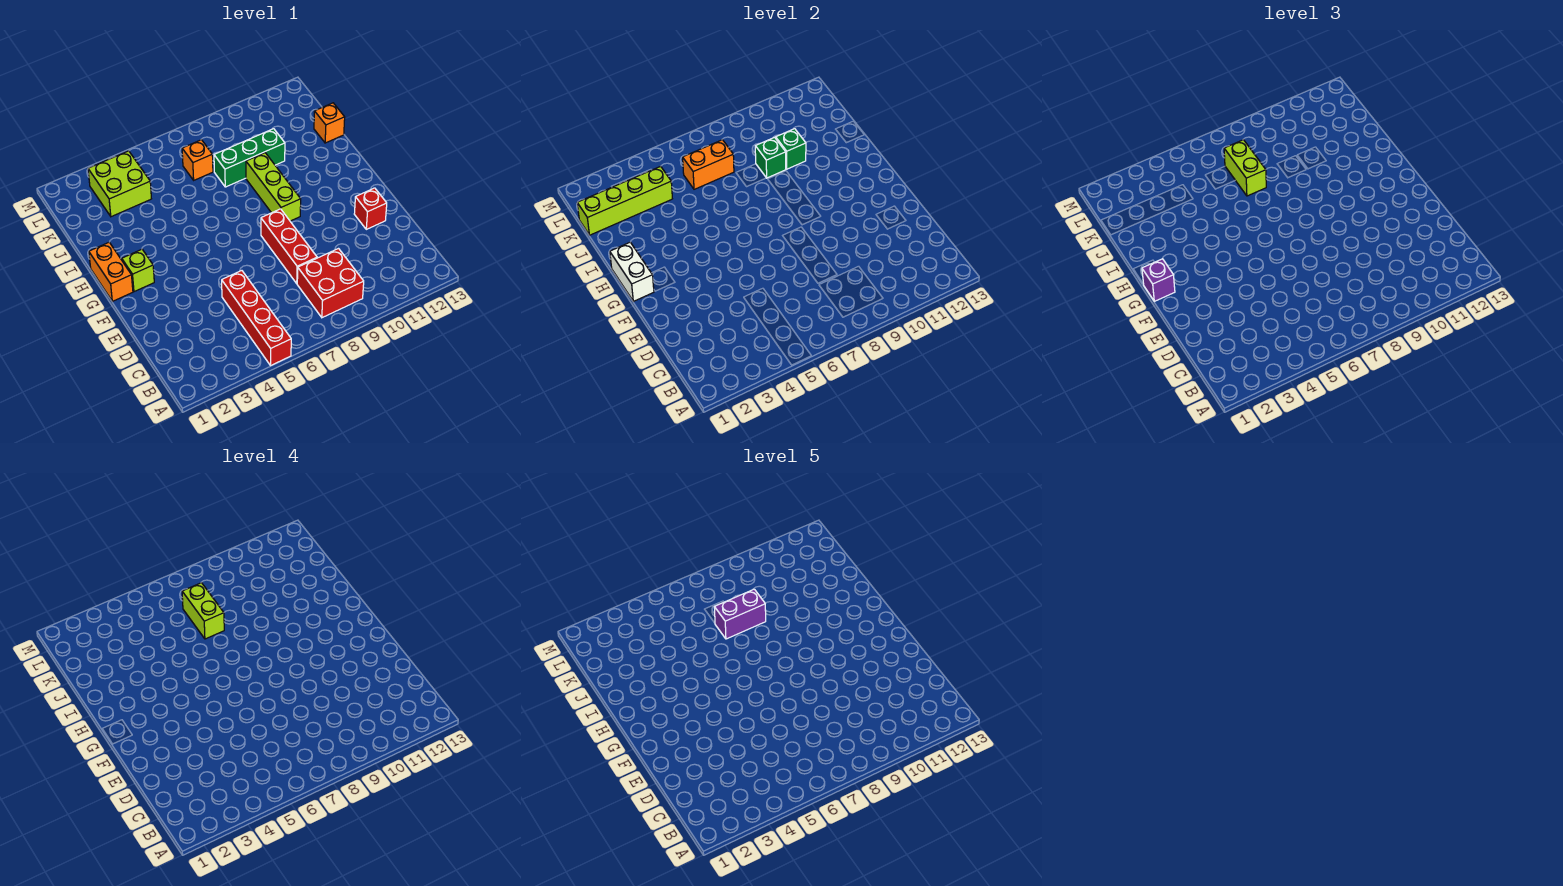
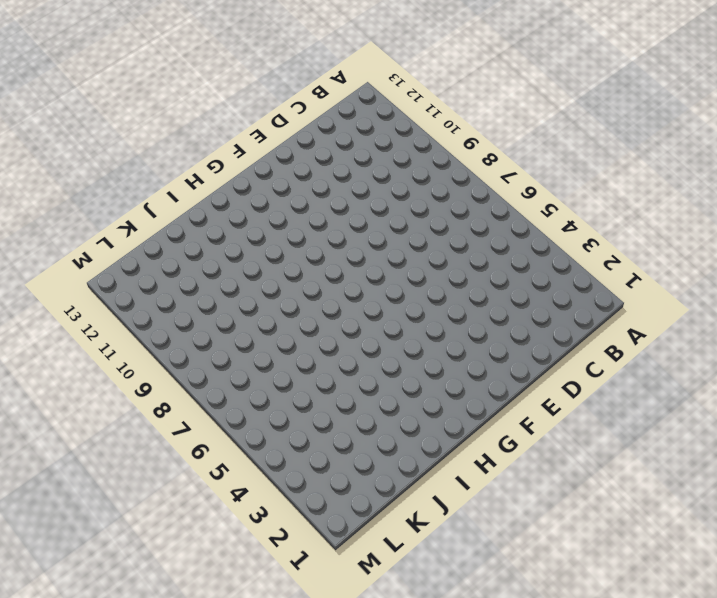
none -> red 1x4 brick [222,271,291,366]
none -> red 2x2 brick [297,249,364,318]
none -> red 1x3 brick [261,209,317,284]

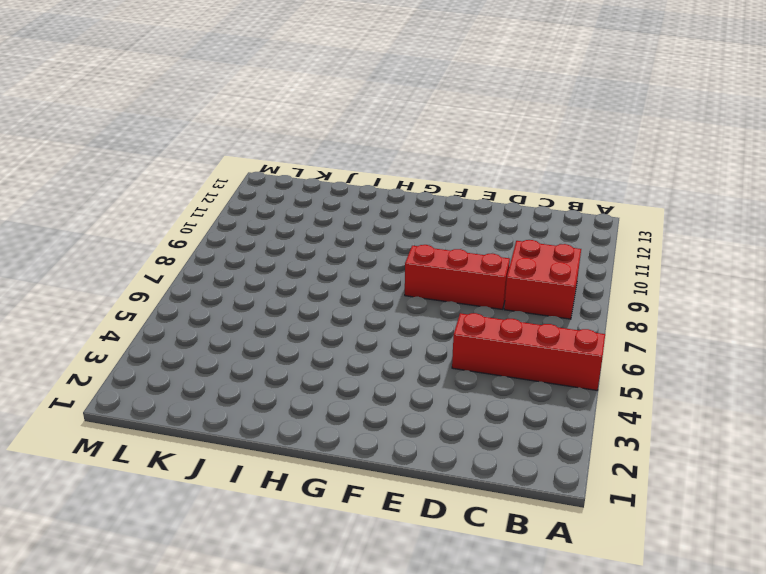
none -> red 1x1 brick [354,188,387,229]
none -> orange 1x2 brick [89,242,133,301]
none -> lime 1x1 brick [122,249,154,292]

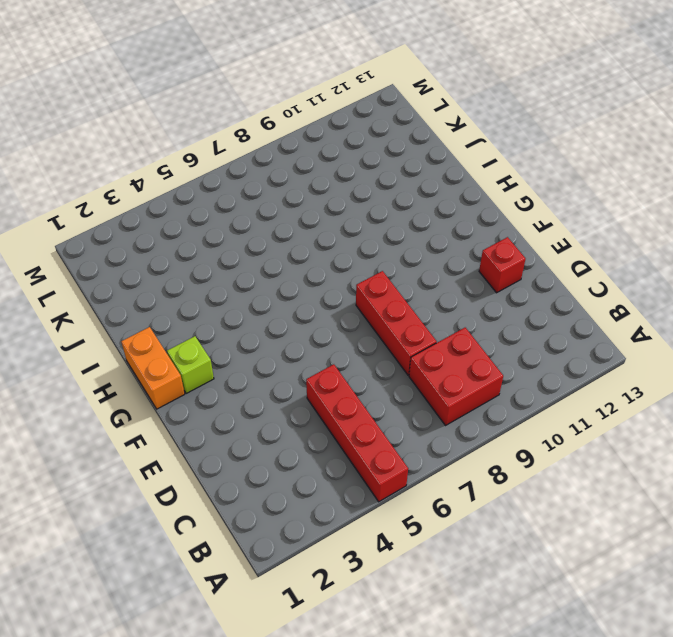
none -> lime 1x3 brick [246,153,301,221]
none -> green 1x3 brick [214,129,285,187]
none -> orange 1x1 brick [314,103,345,143]

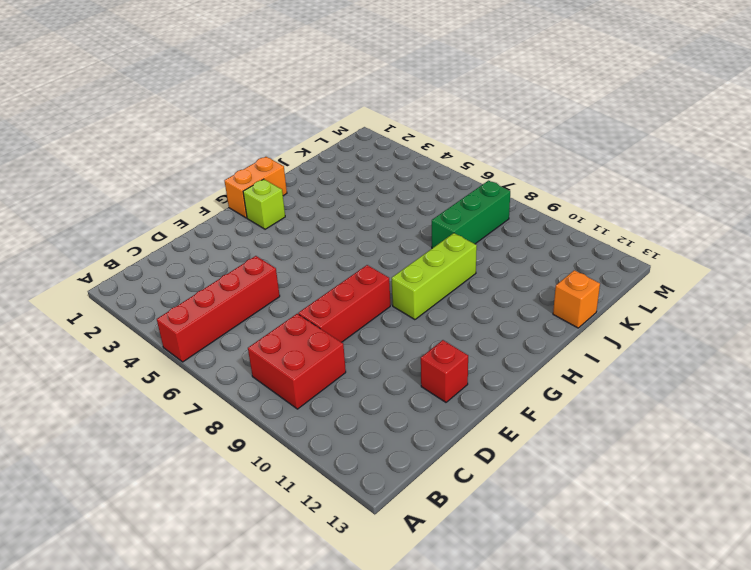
green 1x3 brick [432,181,510,248] -> green 1x3 brick turned to [214,129,285,187]
none -> lime 2x2 brick [88,151,151,217]
none -> orange 1x1 brick [182,140,213,180]
none -> white 1x2 brick [610,242,654,301]

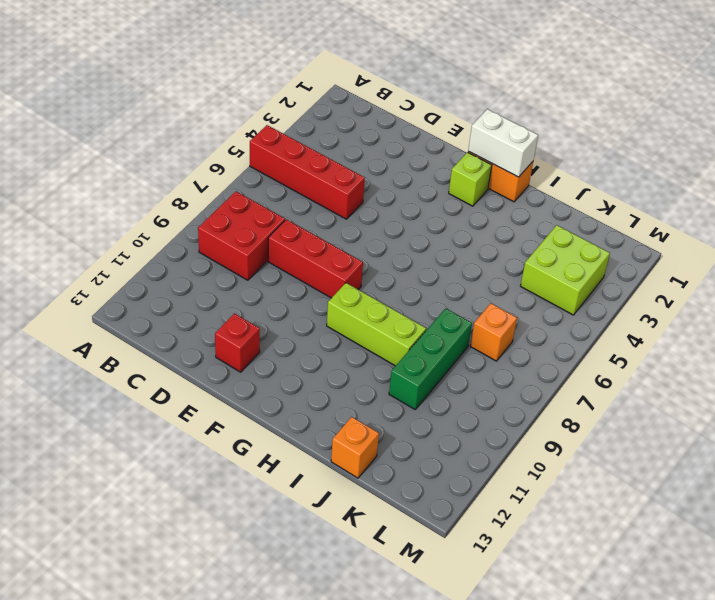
none -> green 1x1 brick [755,137,786,178]
none -> green 1x1 brick [776,129,806,169]
none -> lime 1x4 brick [577,166,672,235]

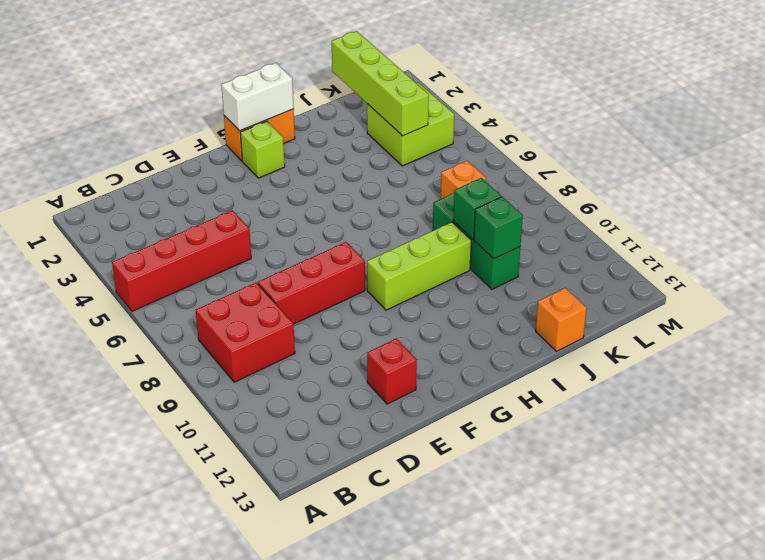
none -> orange 1x2 brick [683,140,734,189]
none -> purple 1x1 brick [1142,259,1175,301]
none -> lime 1x2 brick [1224,140,1266,196]

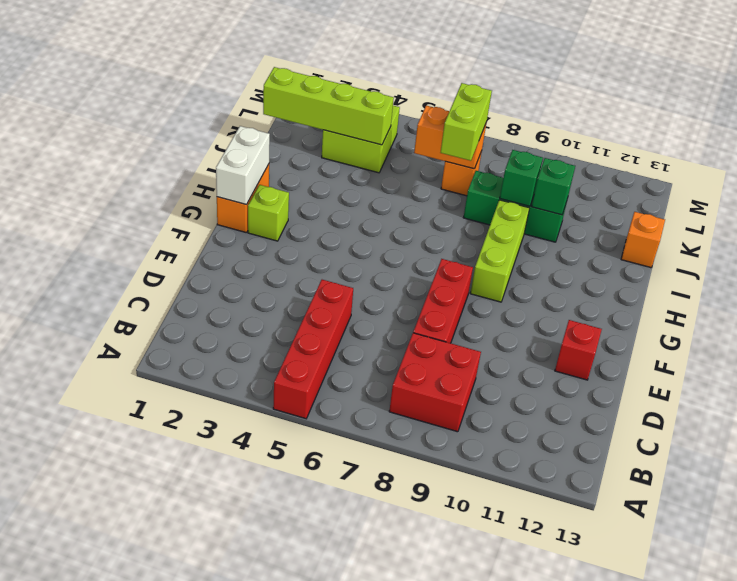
none -> purple 1x1 brick [1142,259,1175,301]
none -> lime 1x2 brick [182,583,224,639]
none -> purple 1x2 brick [714,589,766,639]

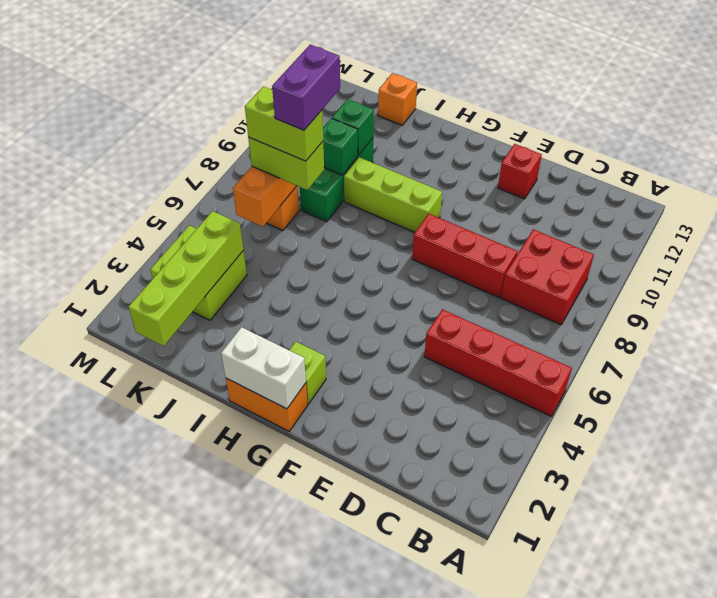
none -> purple 1x1 brick [1142,259,1175,301]

